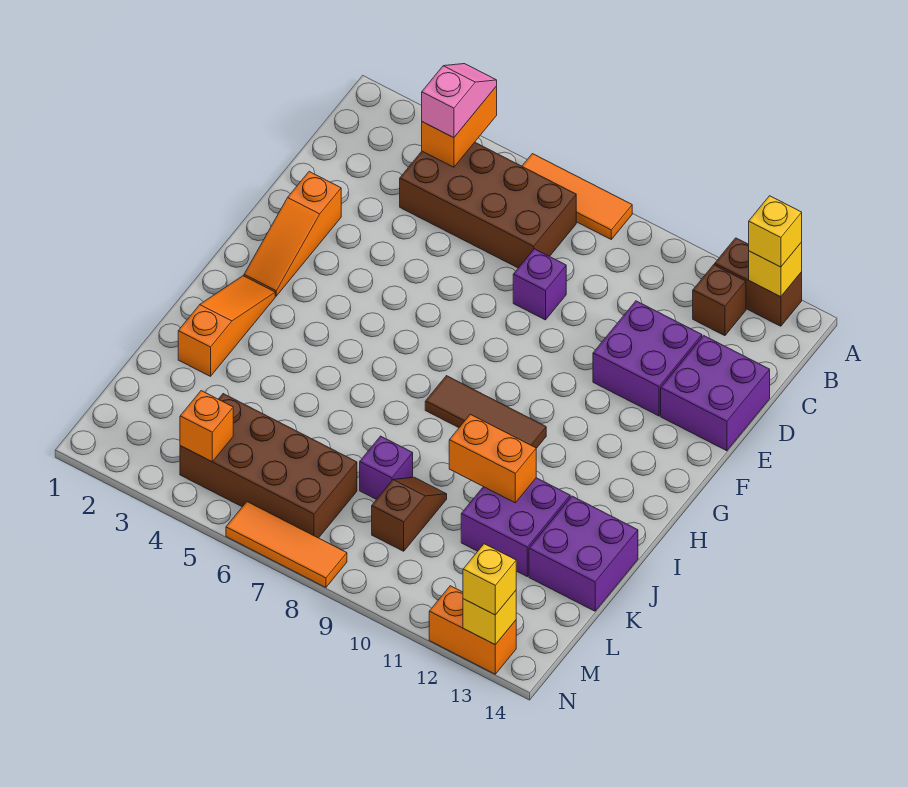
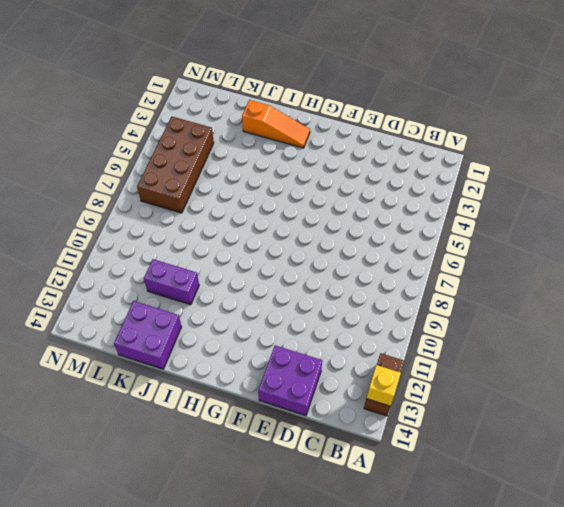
purple 1x2 brick [144,259,199,305] -> purple 2x2 brick [461,478,570,576]
none -> orange 1x3 tile [522,154,632,239]
none -> brown 2x4 brick [400,142,576,268]
none -> brown 1x1 brick [693,265,746,336]

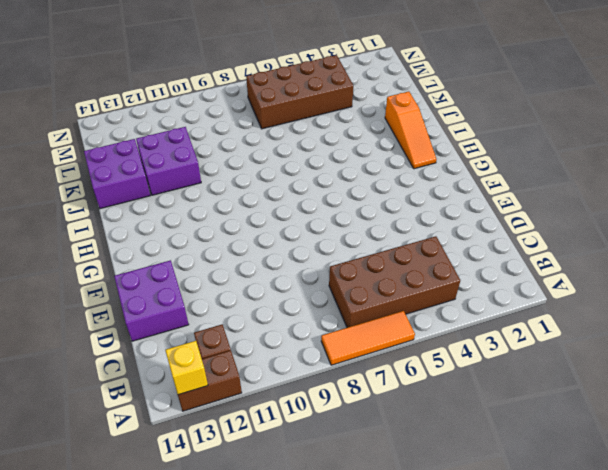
none -> purple 1x1 brick [513,249,566,320]
none -> purple 2x2 brick [593,301,702,416]
none -> orange 1x3 slope [244,172,341,296]

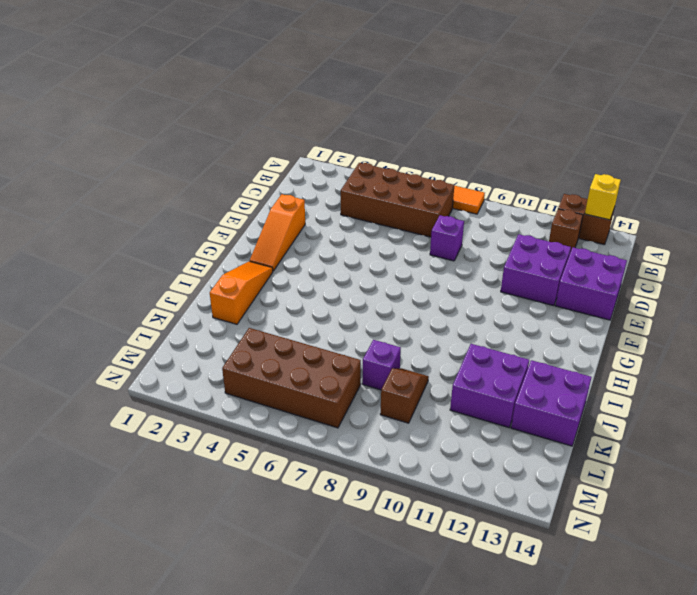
none -> brown 1x3 tile [425,376,546,448]
none -> orange 1x3 tile [226,502,347,587]
none -> orange 1x2 brick [429,586,516,674]

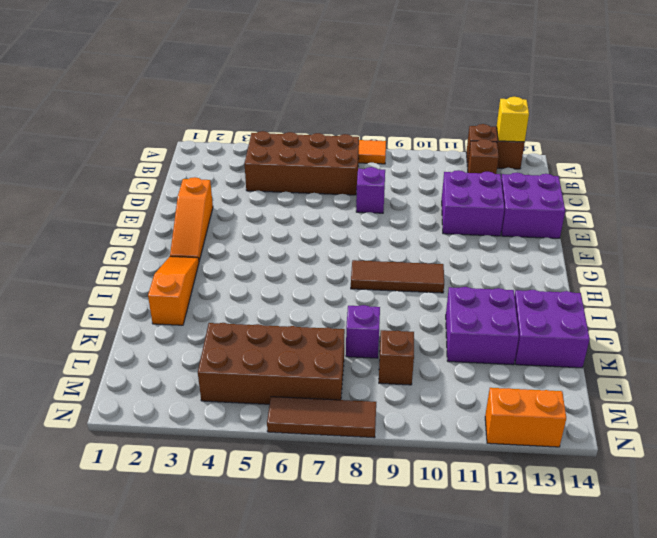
brown 1x3 tile [267,397,376,438] -> orange 1x3 tile [226,502,347,587]
none -> orange 1x2 brick [422,86,497,167]
none -> orange 1x2 brick [449,414,536,503]
none -> orange 1x1 brick [180,391,233,462]

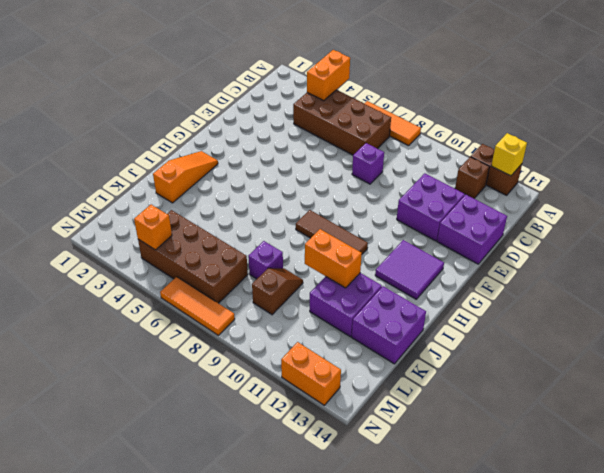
purple 2x2 tile [375,240,444,299] -> none
none -> orange 1x3 slope [244,172,341,296]
none -> yellow 1x1 brick [463,591,516,645]
none -> pink 1x2 slope [422,64,497,138]

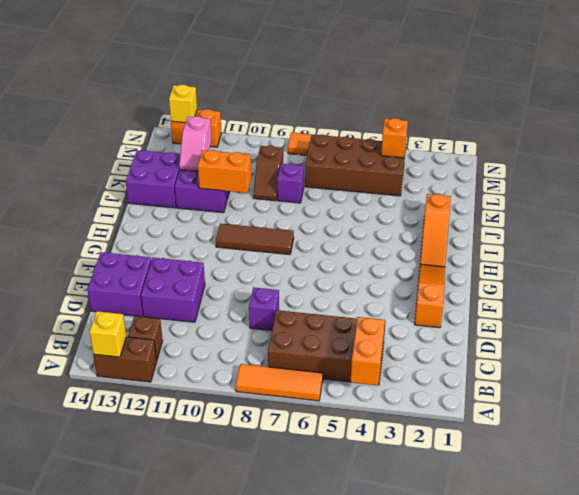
pink 1x2 slope [179,116,212,171] -> pink 1x2 slope moved to [422,64,497,138]
none -> yellow 1x1 brick [749,196,802,267]
none -> yellow 1x1 brick [463,544,516,615]

